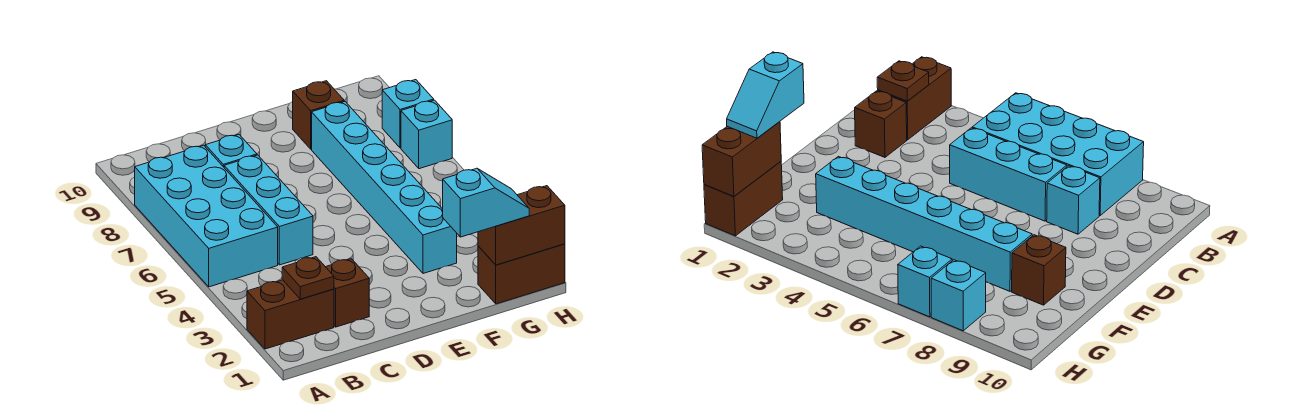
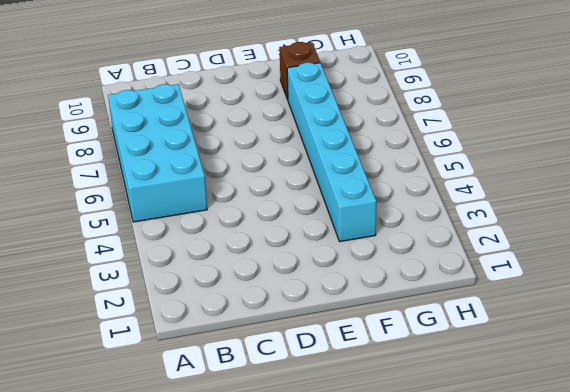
none -> brown 1x2 brick [247,280,334,349]
none -> brown 1x1 brick [326,259,369,327]
none -> cyan 1x3 brick [224,155,313,265]

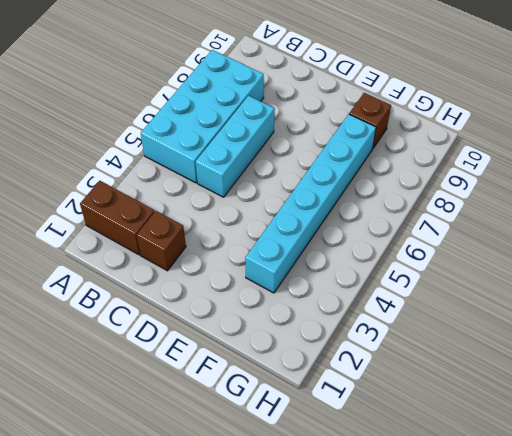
none -> cyan 1x1 brick [205,134,257,167]
none -> brown 1x2 brick [478,244,565,304]
none -> cyan 1x1 brick [401,100,452,169]

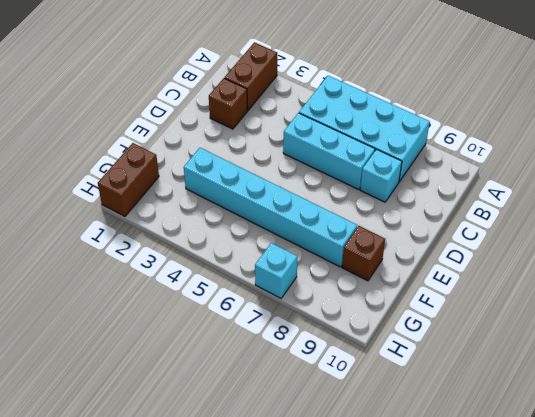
none -> cyan 1x1 brick [382,80,434,148]
none -> brown 1x1 plate [282,257,334,299]
none -> brown 1x2 brick [478,186,565,265]

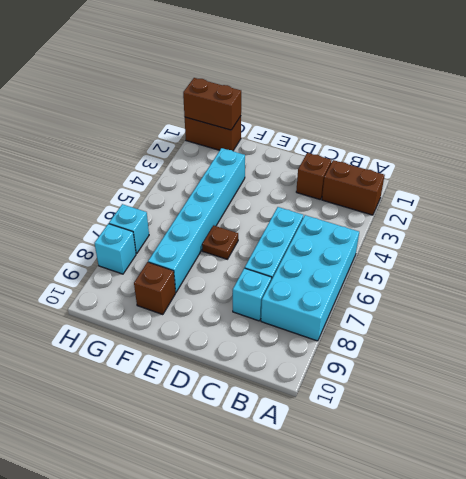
brown 1x1 plate [202,225,238,259] -> brown 1x1 plate moved to [282,257,334,299]
none -> cyan 1x2 slope [443,168,529,237]

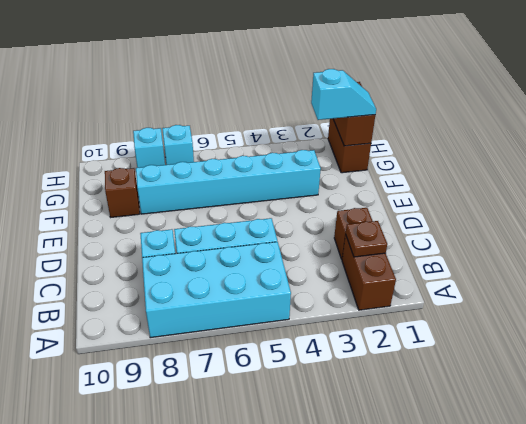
cyan 1x2 slope [311,69,376,120] -> cyan 1x2 slope turned to [443,168,529,237]

